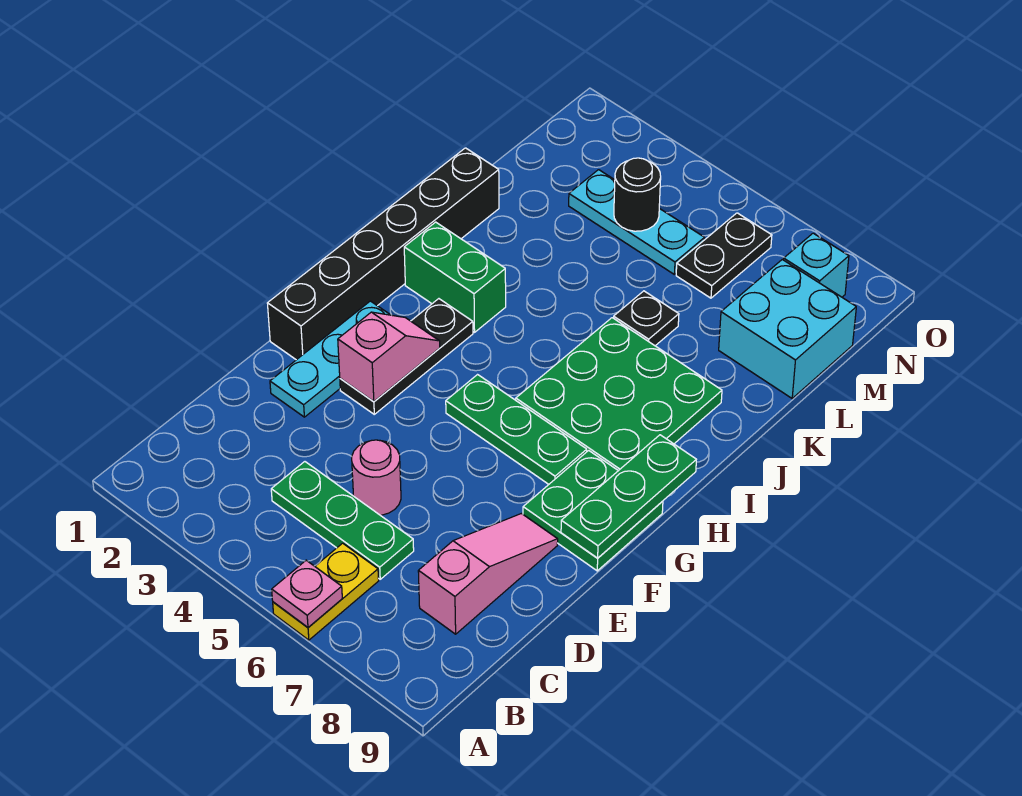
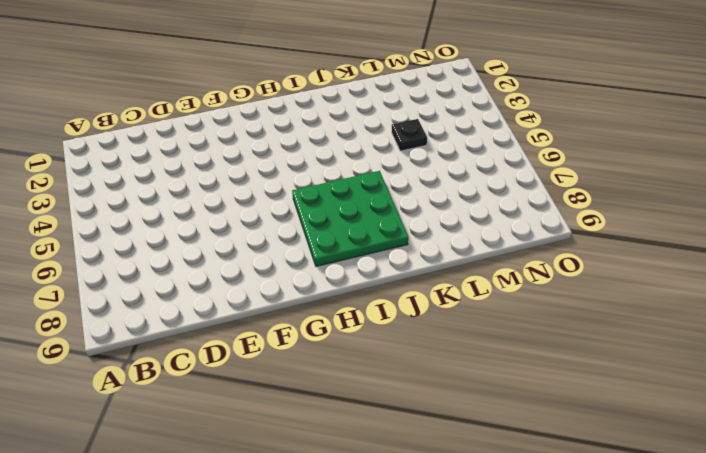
black 1x1 plate [392,119,427,151] -> black 1x1 plate moved to [614,291,679,346]
none -> yellow 1x2 plate [273,543,379,640]
none -> green 1x3 plate [271,462,414,579]
none -> pink 1x3 slope [418,514,558,634]

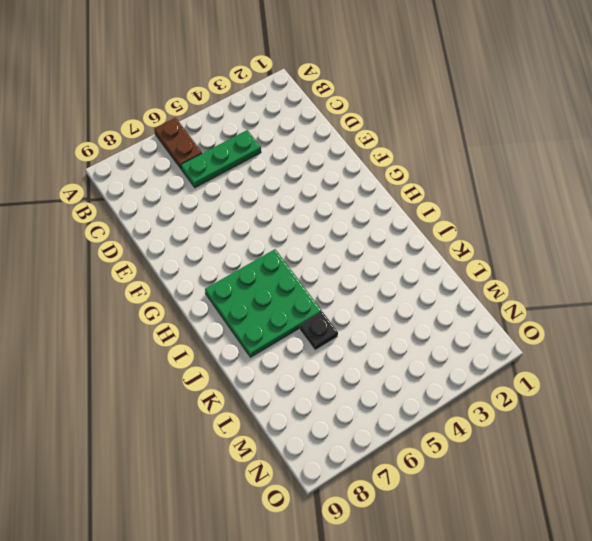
brown 1x2 plate [154,118,202,169] -> yellow 1x2 plate [273,543,379,640]
none -> pink 1x3 slope [418,514,558,634]
none -> pink 1x1 round brick [352,440,401,515]
none -> cyan 1x3 plate [270,301,390,417]

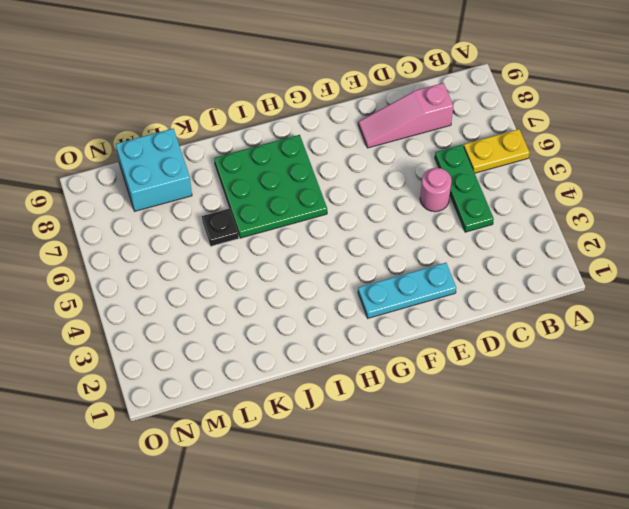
none -> black 1x6 brick [267,148,499,360]
none -> black 1x3 plate [340,299,473,414]
none -> green 2x2 plate [523,450,663,571]

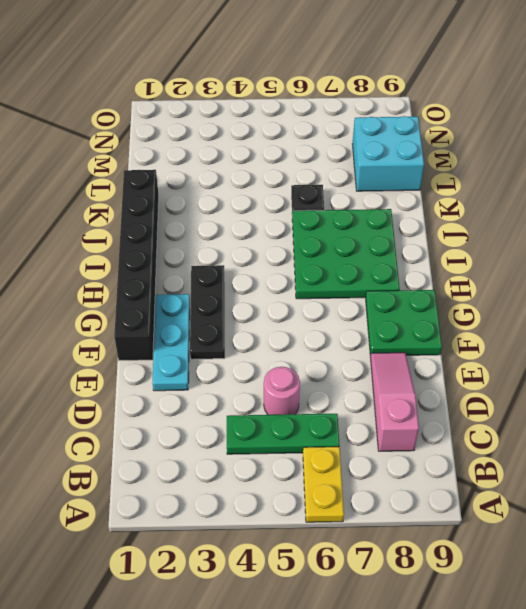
none -> green 1x3 plate [446,375,587,484]
none -> green 1x2 brick [404,222,506,332]
none -> cyan 1x3 plate [569,170,705,274]

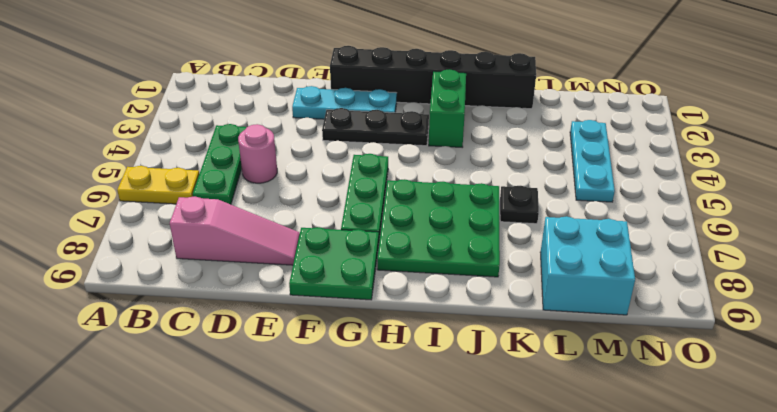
none -> black 1x2 plate [676,213,772,298]
none -> cyan 1x1 brick [784,233,849,297]
none -> pink 1x1 plate [272,560,342,627]

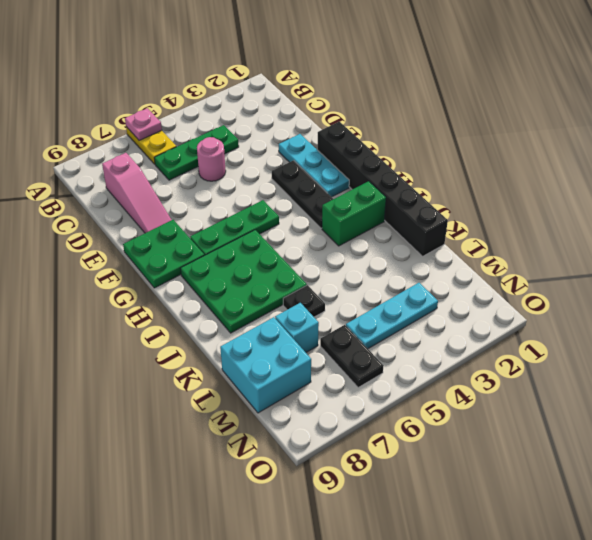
cyan 1x1 brick [275,303,319,352] -> cyan 1x1 brick moved to [784,233,849,297]
none -> pink 1x2 slope [338,312,440,402]
none -> green 1x3 plate [561,435,696,558]
none -> black 1x1 round brick [614,158,661,231]

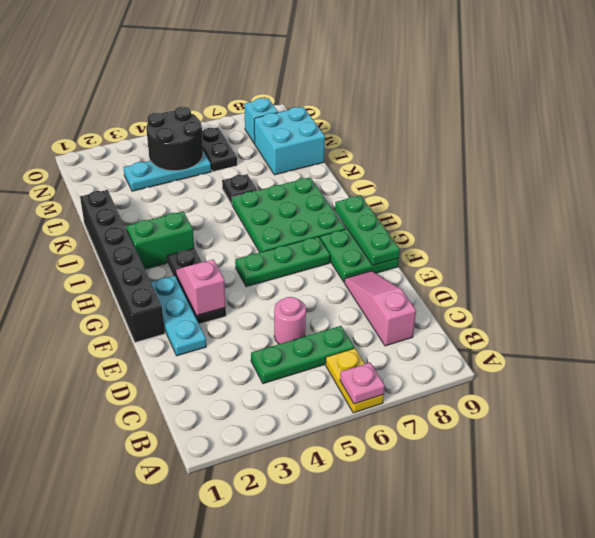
black 2x2 round brick [146,107,203,171] -> black 1x1 round brick [614,158,661,231]

